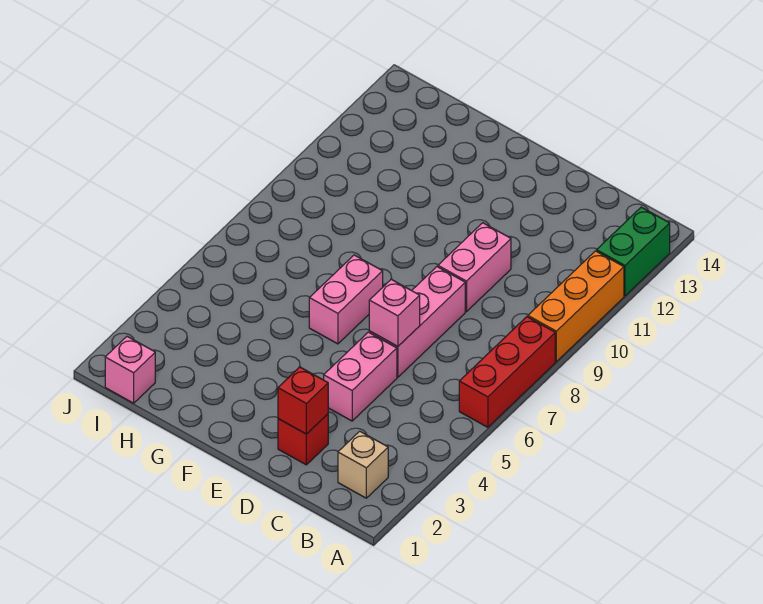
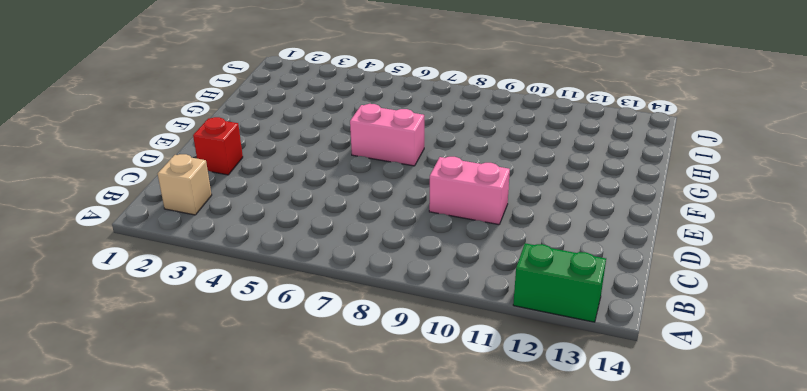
none -> red 1x3 brick [459,317,555,427]
none -> orange 1x3 brick [528,251,624,362]
none -> pink 1x2 brick [324,332,397,421]

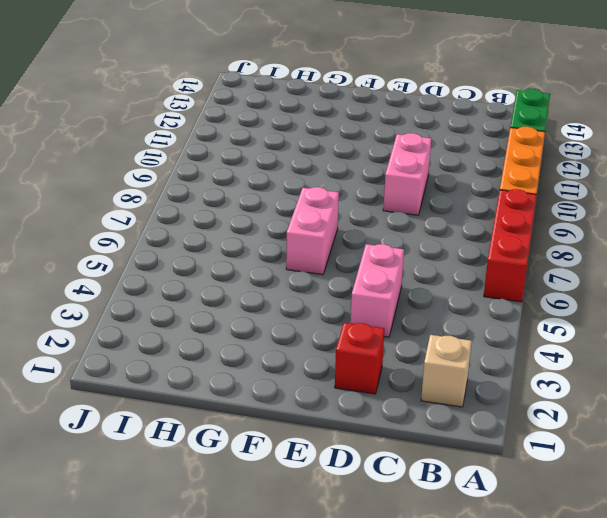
none -> pink 1x3 brick [369,267,465,377]
none -> pink 1x1 brick [105,336,155,403]
none -> red 1x1 brick [278,367,328,434]

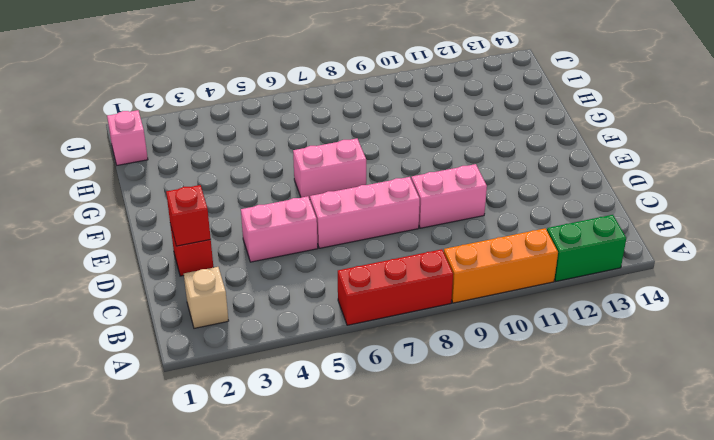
none -> pink 1x1 brick [369,279,420,347]

